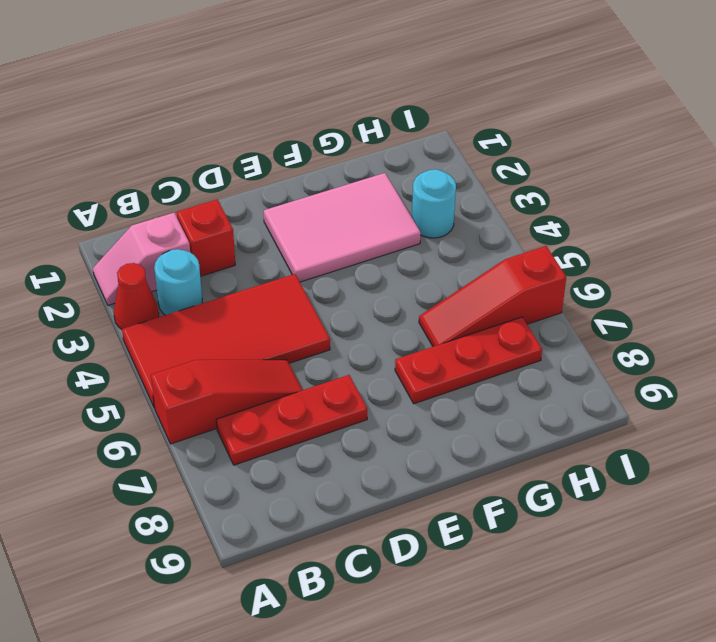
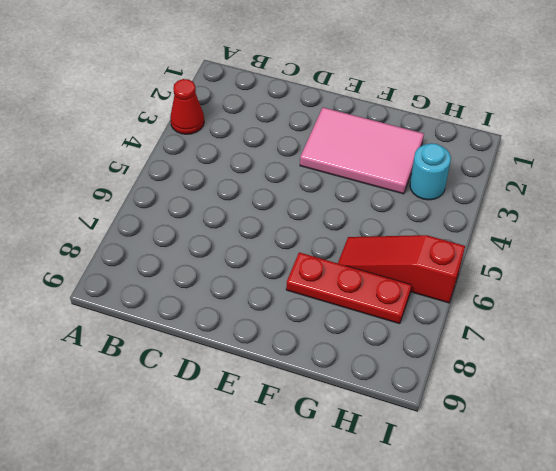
none -> pink 1x2 slope [93,213,190,305]
none -> red 2x4 tile [122,274,330,408]

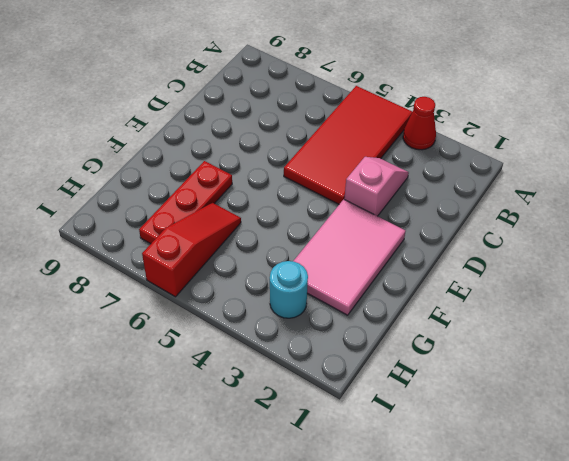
pink 1x2 slope [344,157,409,216] -> pink 1x2 slope moved to [93,213,190,305]
none -> red 1x3 slope [151,360,302,444]
none -> cyan 1x1 round brick [154,249,202,315]

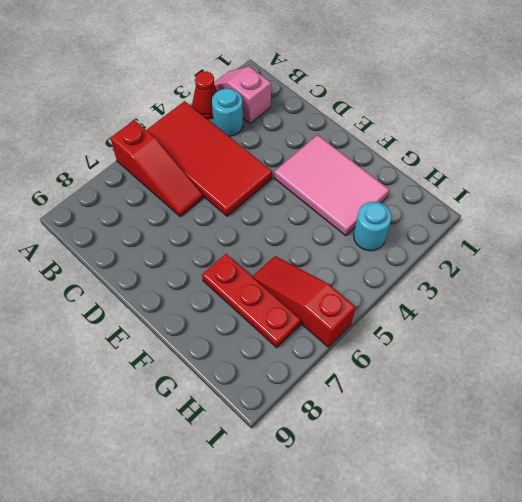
none -> red 1x3 plate [216,375,367,465]
none -> red 1x1 brick [176,199,235,276]

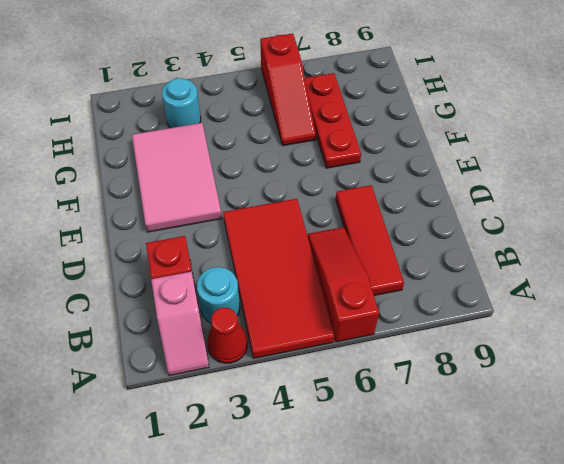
red 1x3 tile [336,185,404,295] -> red 1x3 plate [216,375,367,465]

